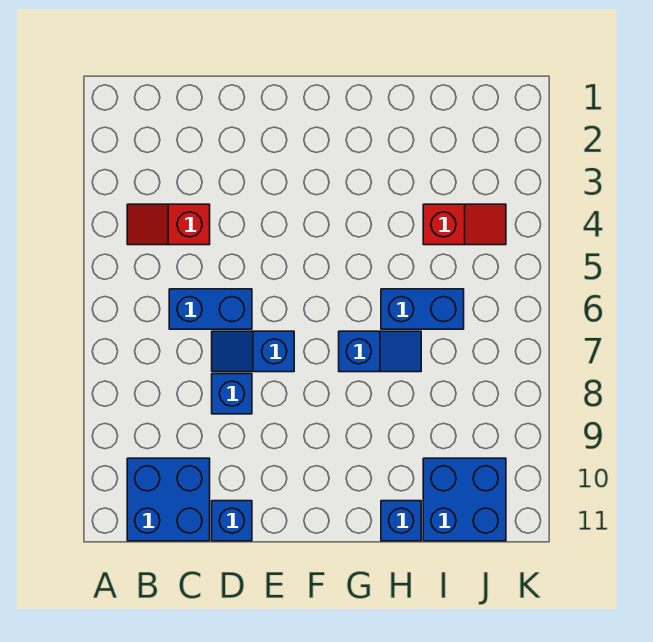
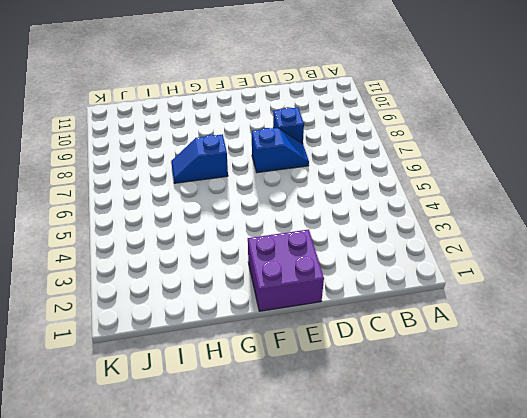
purple 2x2 brick [248,230,324,311] -> none
none -> red 1x2 slope [127,204,210,245]
none -> blue 2x2 brick [127,458,210,541]

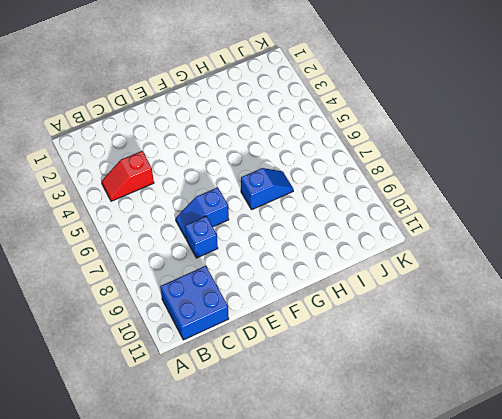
none -> blue 1x2 brick [169,289,252,329]
none -> blue 1x1 brick [212,501,252,541]

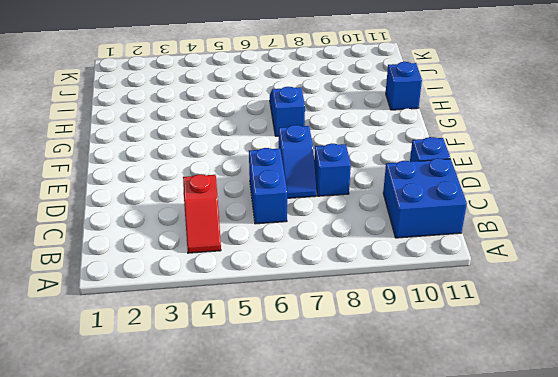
none -> blue 1x2 brick [381,289,464,329]
none -> red 1x2 slope [423,204,506,245]

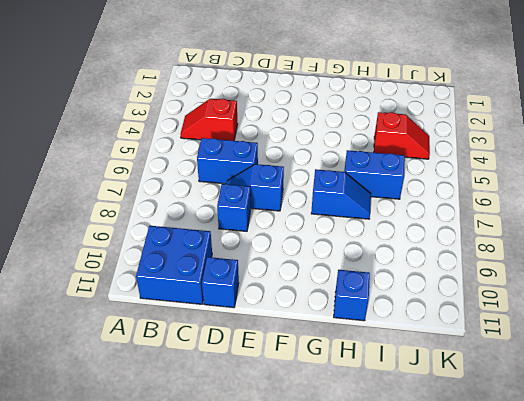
none -> blue 2x2 brick [423,458,506,541]

